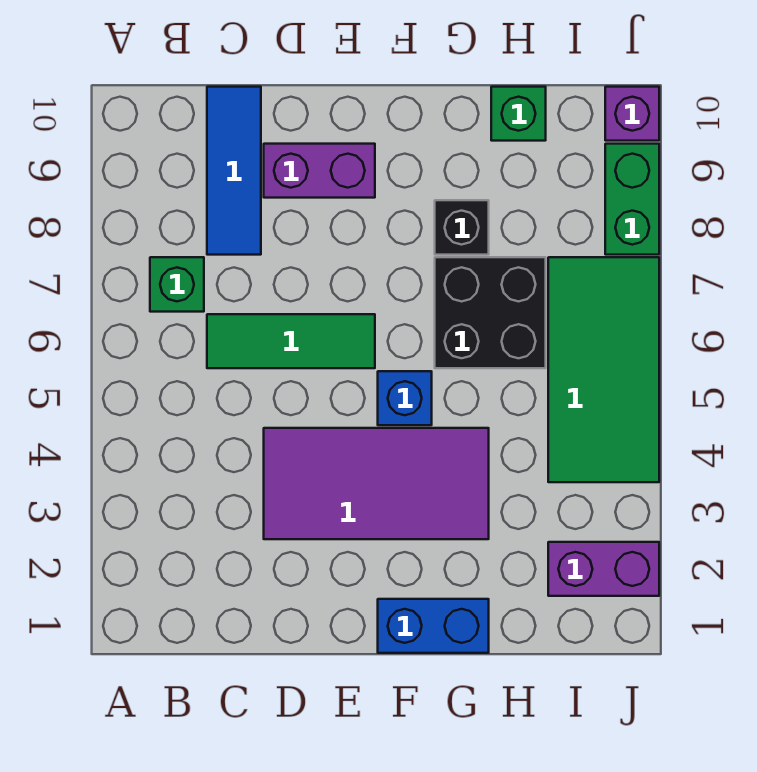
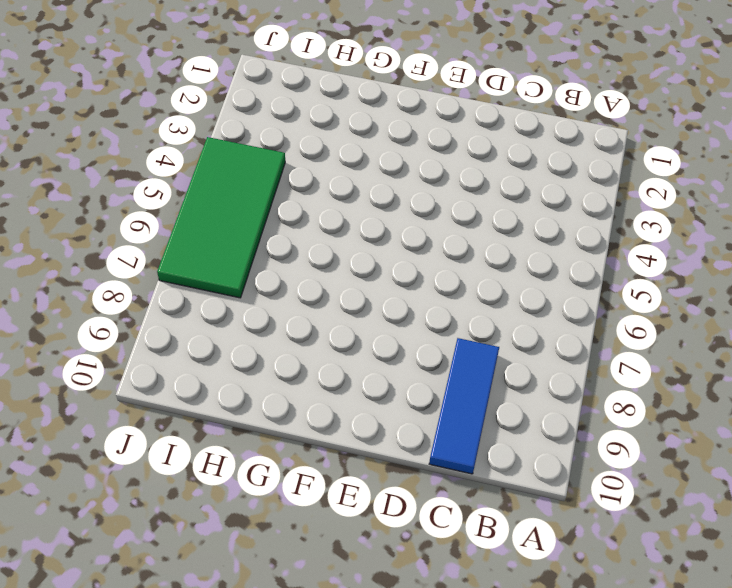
none -> green 1x1 brick [150,257,204,312]
none -> green 1x3 tile [207,314,375,368]
none -> purple 2x4 tile [264,428,489,539]

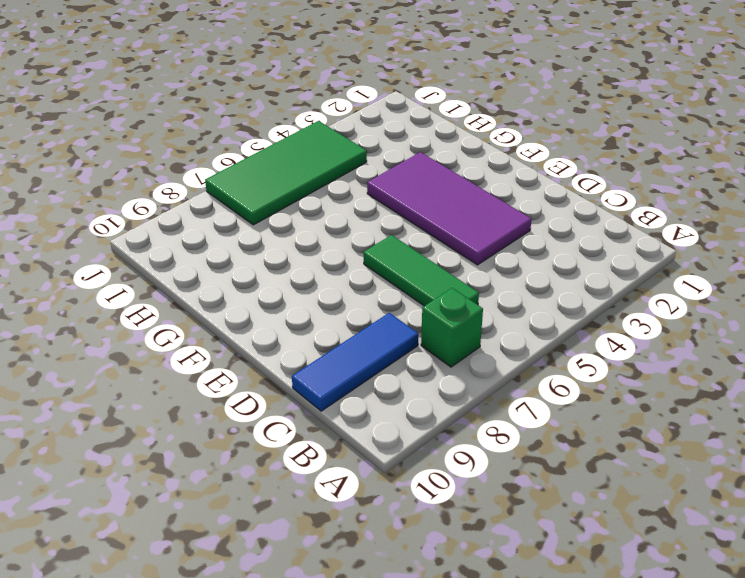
none -> purple 1x2 brick [264,144,375,198]
none -> blue 1x2 brick [378,599,489,653]
none -> blue 1x1 brick [378,371,432,425]

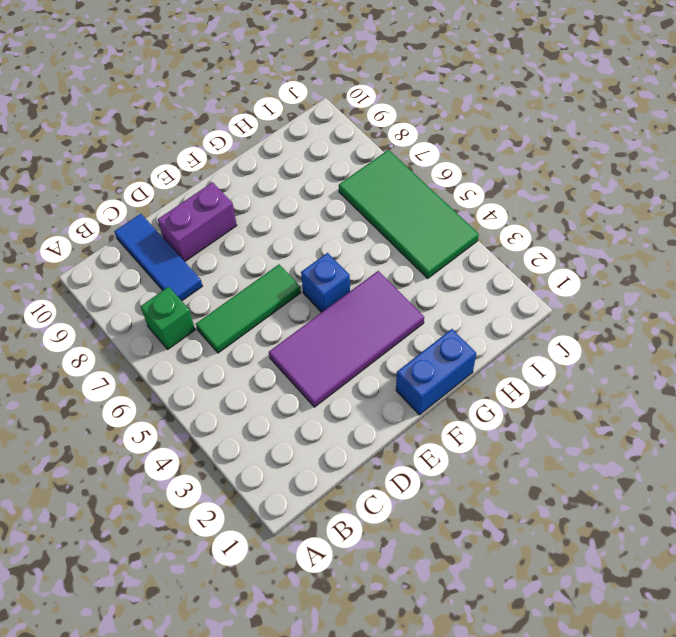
none -> black 2x2 brick [435,257,546,368]
none -> black 1x1 brick [435,200,489,255]
none -> green 1x1 brick [491,87,546,141]

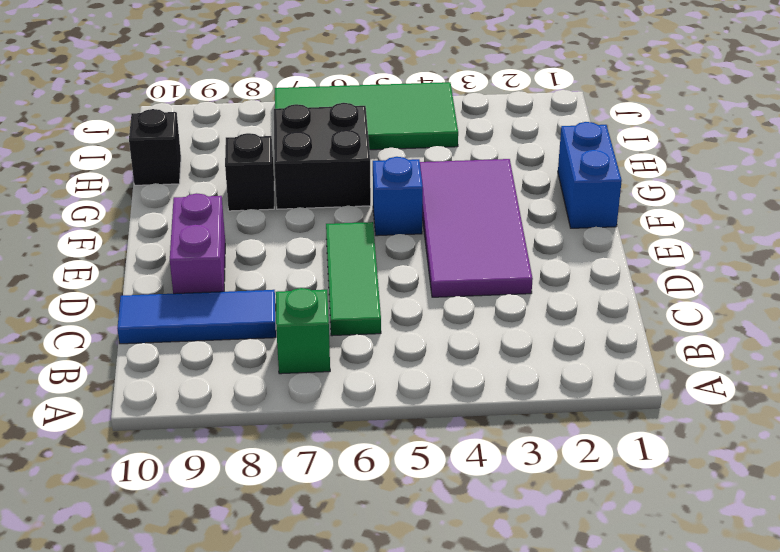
black 1x1 brick [129,109,181,185] -> green 1x1 brick [491,87,546,141]
none -> purple 1x2 brick [548,542,659,596]
none -> green 1x2 brick [605,144,659,255]
none -> purple 1x1 brick [605,87,659,141]

